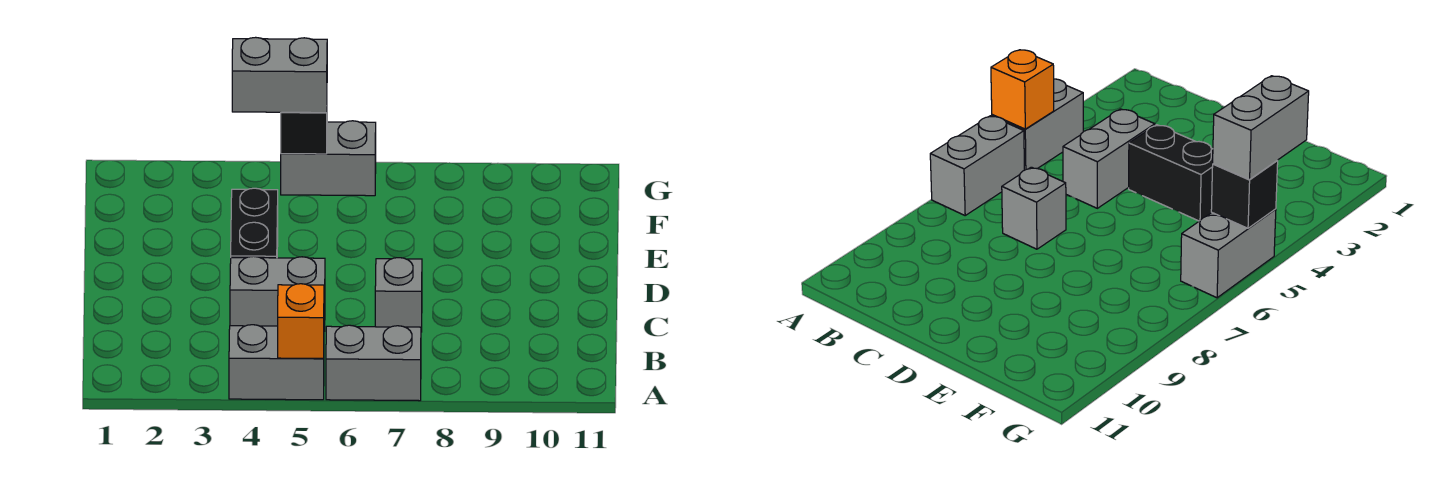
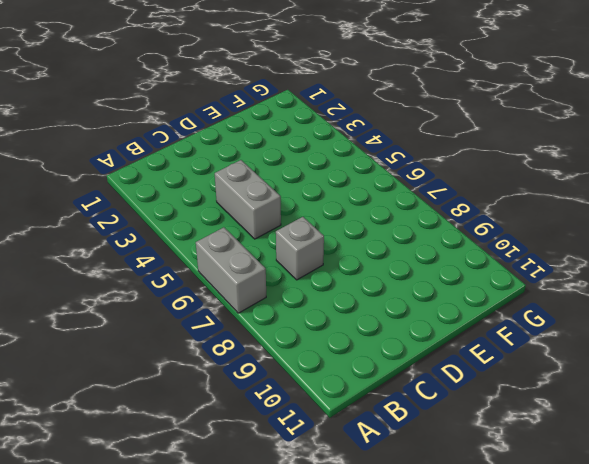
none -> grey 1x2 brick [229,325,324,400]
none -> black 1x2 brick [231,188,278,258]

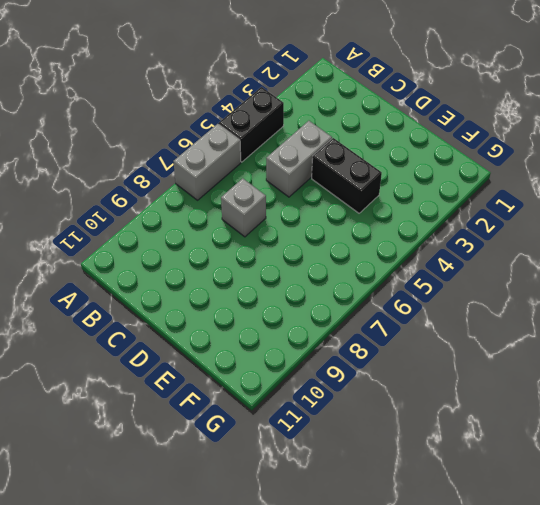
black 1x2 brick [219,87,284,162] -> grey 1x2 brick [229,325,324,400]
none -> grey 1x2 brick [281,121,376,196]
none -> orange 1x1 brick [278,284,324,358]

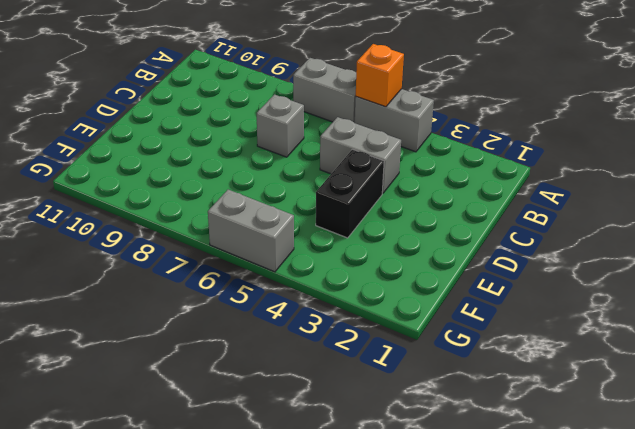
none -> black 1x1 brick [281,112,327,154]
none -> grey 1x2 brick [232,37,327,113]

